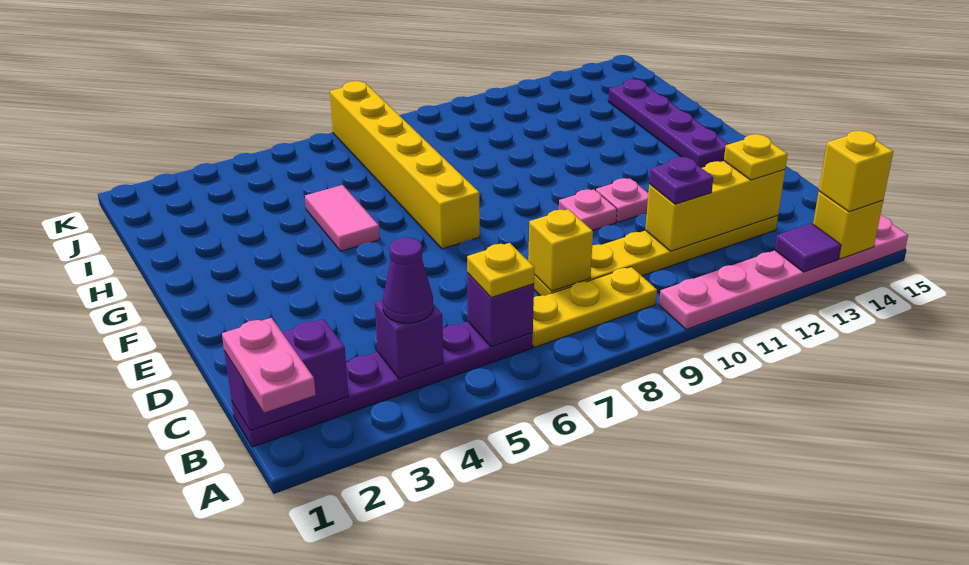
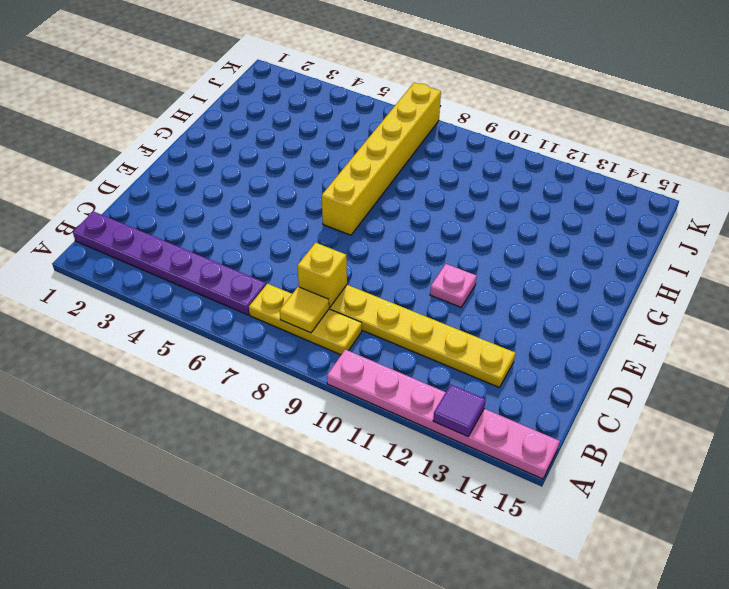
yellow 1x1 tile [280,287,329,333] -> none
none -> pink 1x1 plate [559,189,617,231]
none -> purple 1x4 plate [608,79,728,168]
none -> pink 1x2 tile [305,185,380,251]

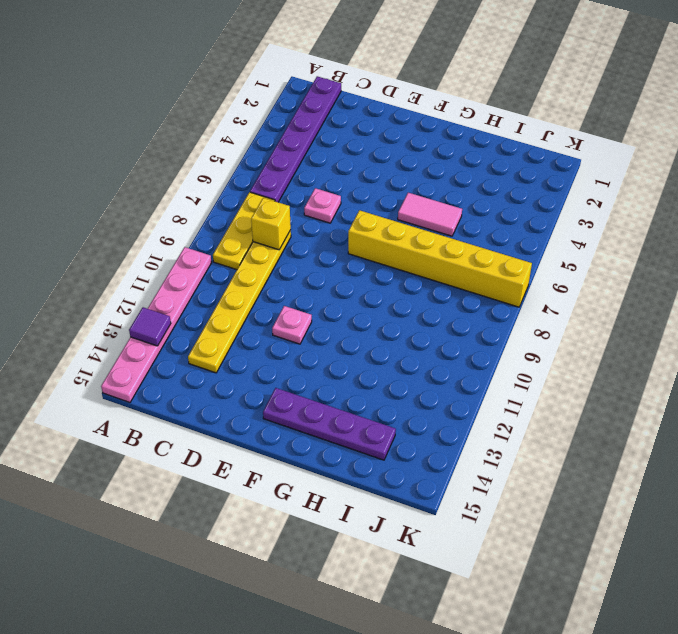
pink 1x1 plate [304,188,341,223] -> pink 1x1 plate moved to [559,189,617,231]
none -> yellow 1x1 brick [813,191,883,259]
none -> purple 1x2 brick [224,319,349,431]
none -> purple 1x1 brick [375,300,443,379]

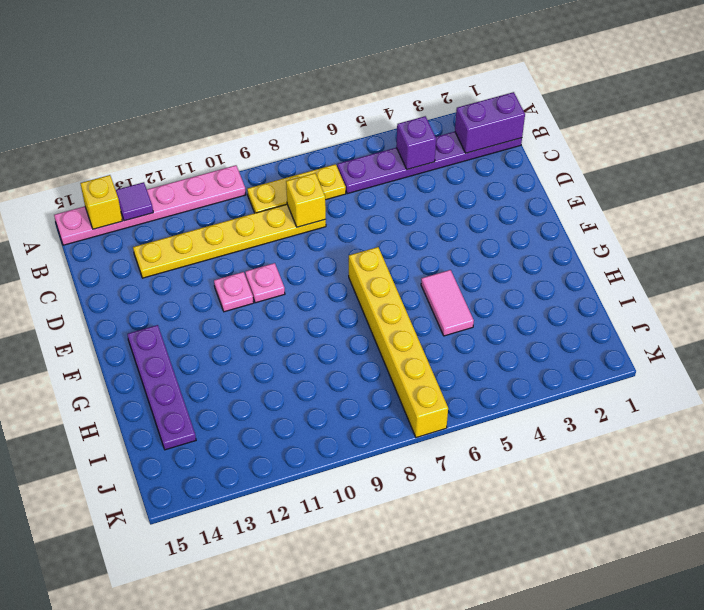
none -> purple 1x1 brick [467,273,534,347]
none -> yellow 1x3 brick [645,161,785,251]
none -> pink 1x2 plate [222,318,316,413]

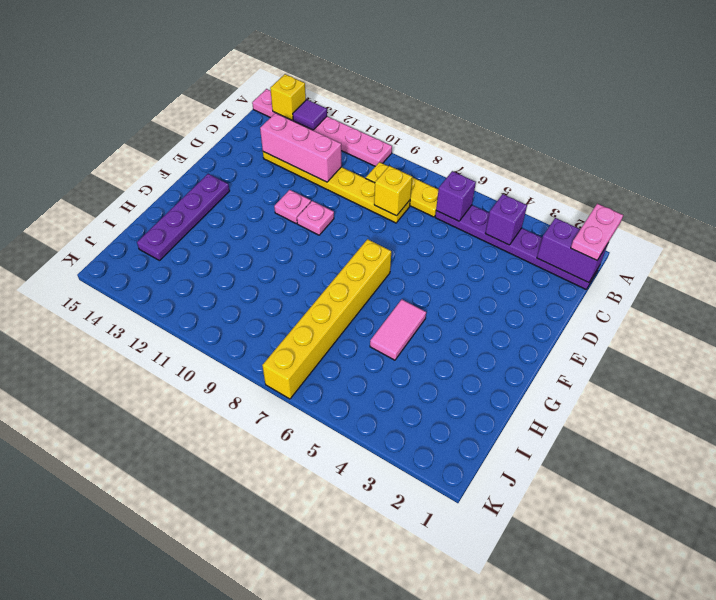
pink 1x3 brick [260,113,341,182] -> yellow 1x3 brick [645,161,785,251]
none -> yellow 1x1 brick [819,131,893,212]
none -> purple 1x1 cone [383,237,433,323]
none -> yellow 1x1 plate [467,243,535,298]

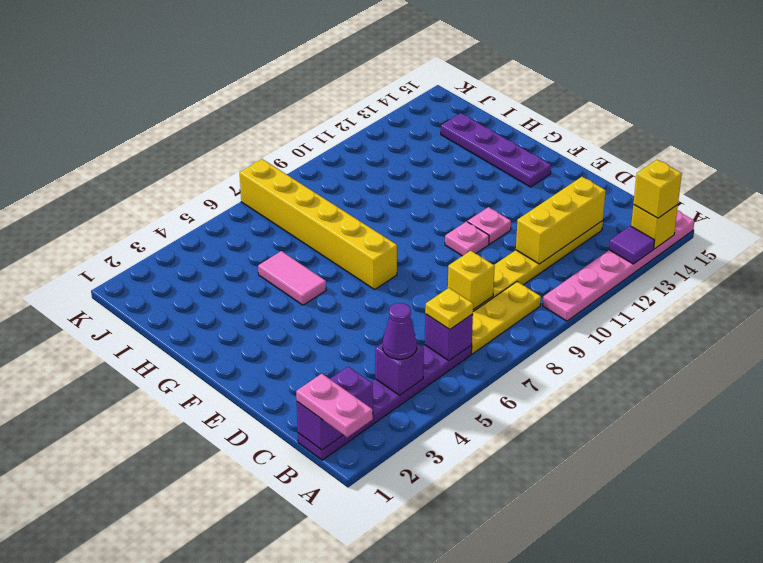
none -> purple 1x1 plate [649,157,713,204]
none -> yellow 1x1 plate [724,134,788,180]

